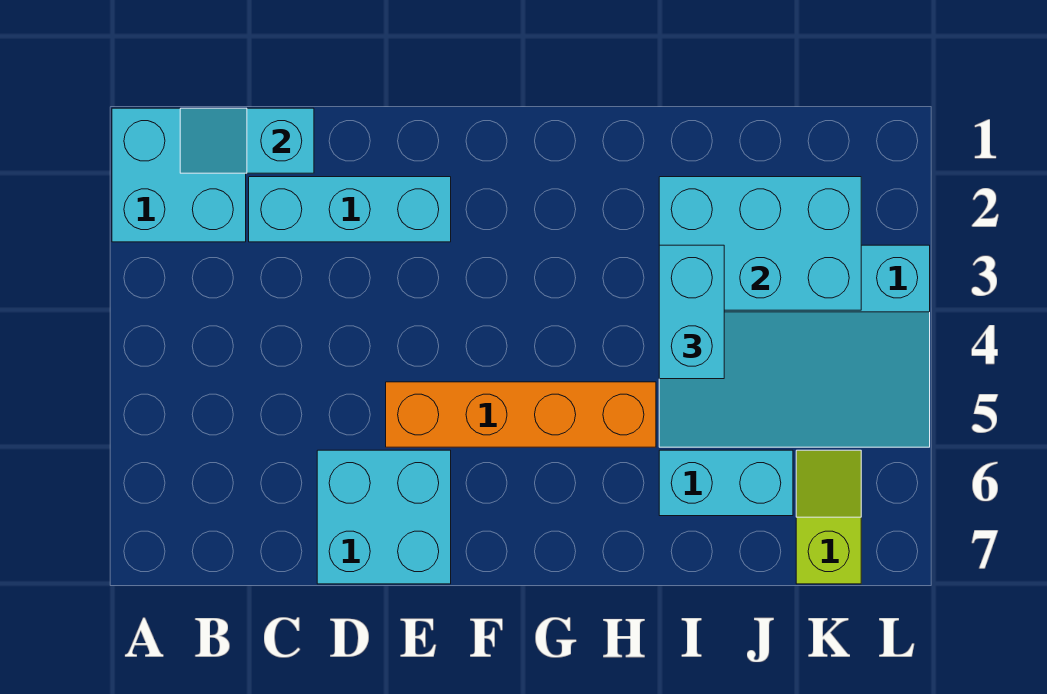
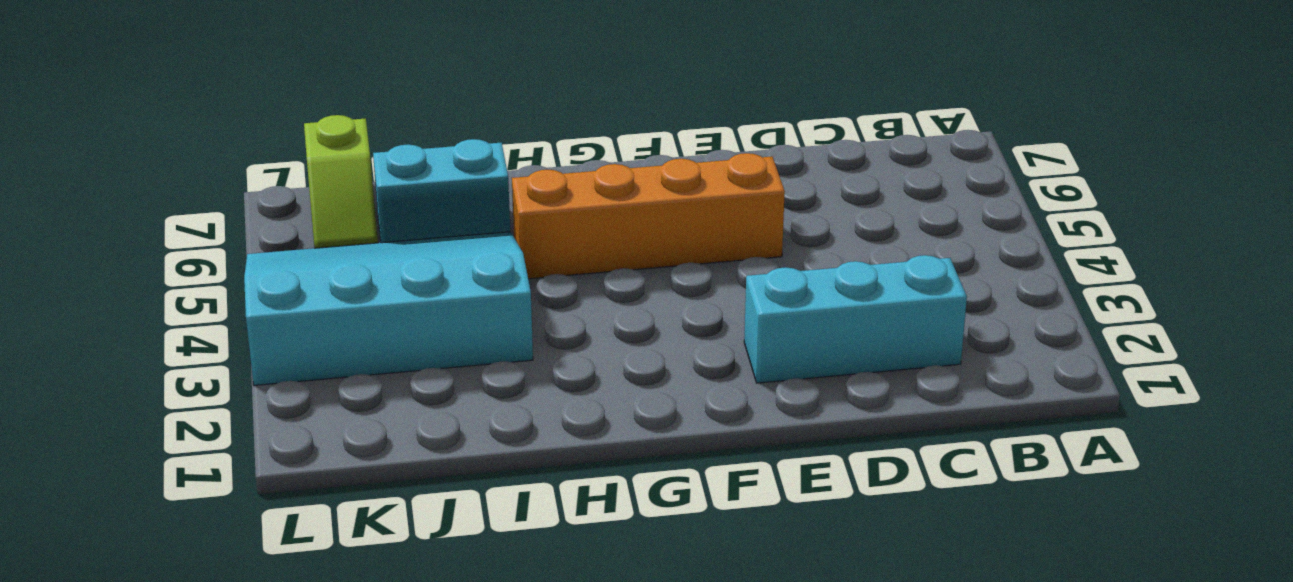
none -> cyan 2x2 brick [112,108,246,242]
none -> cyan 2x2 brick [317,450,451,584]

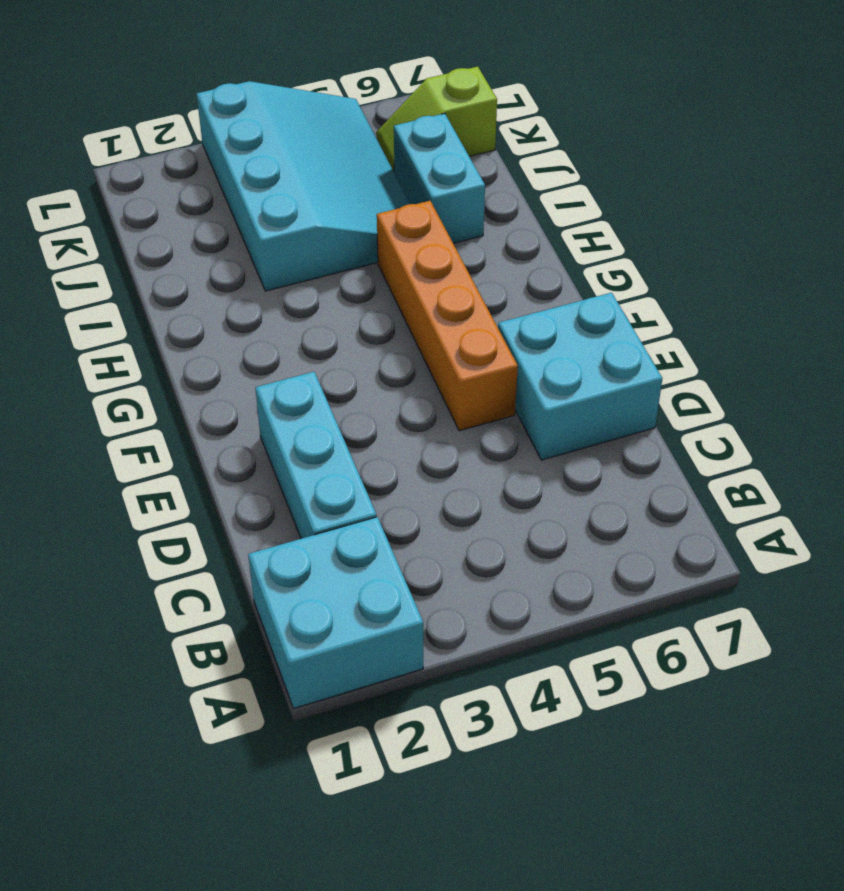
none -> cyan 1x2 slope [180,108,314,173]
none -> cyan 2x3 brick [659,177,861,310]

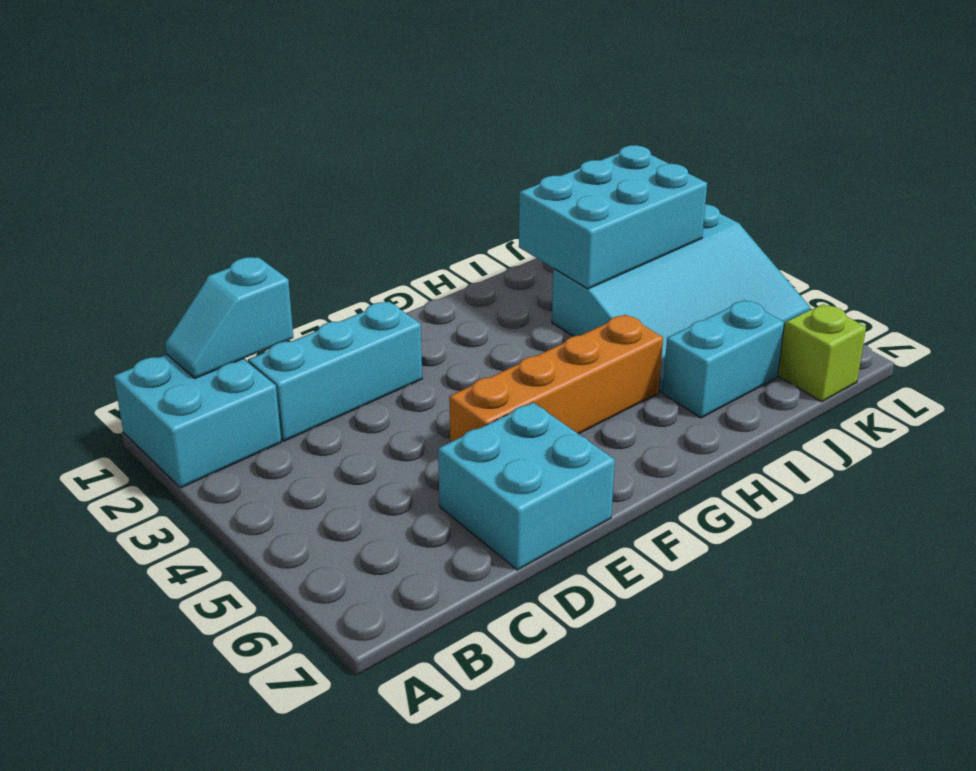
none -> cyan 1x2 brick [659,245,724,379]

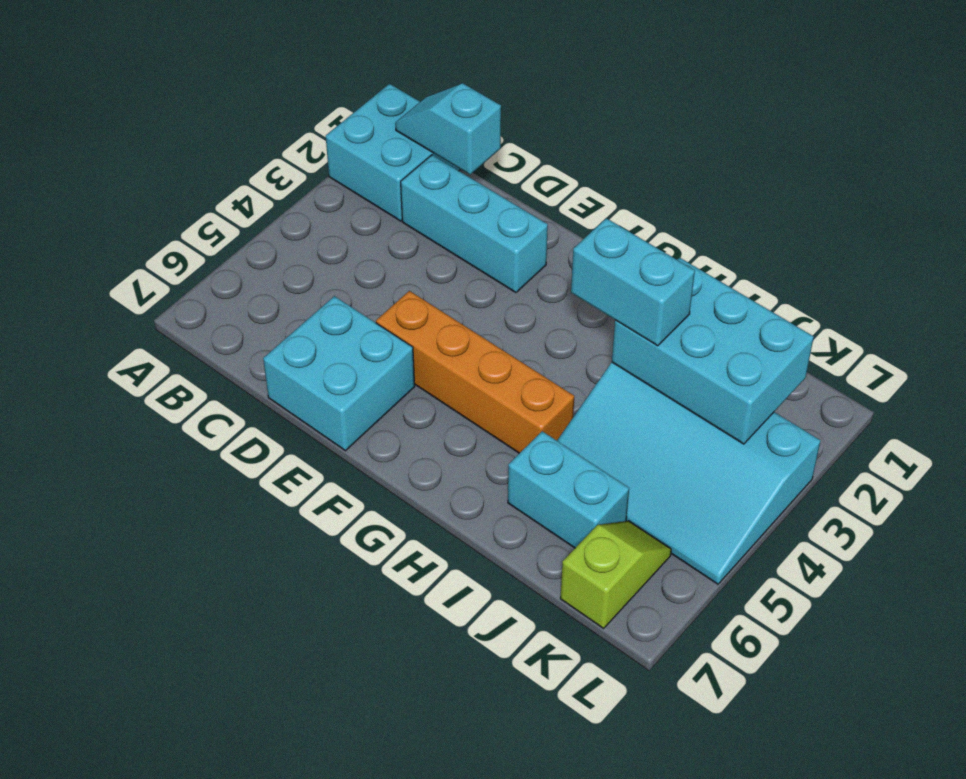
cyan 1x2 brick [571,218,695,346] -> cyan 1x2 brick turned to [659,245,724,379]

